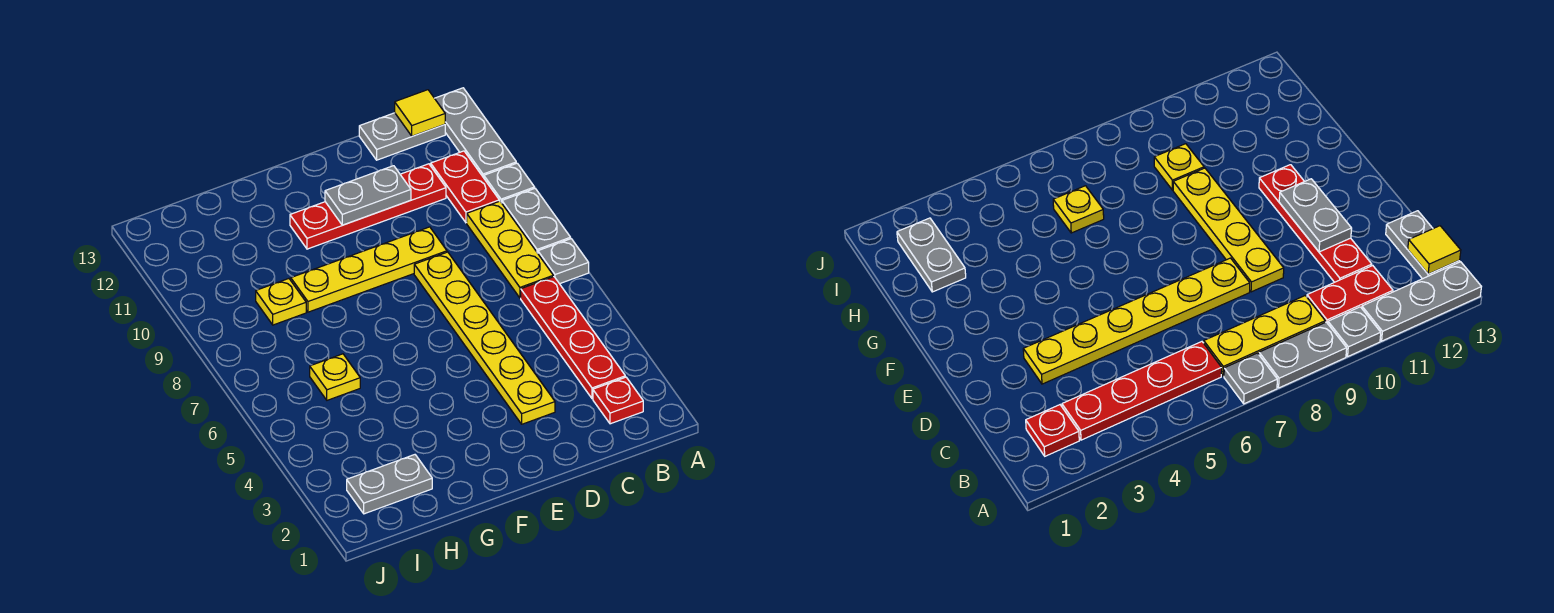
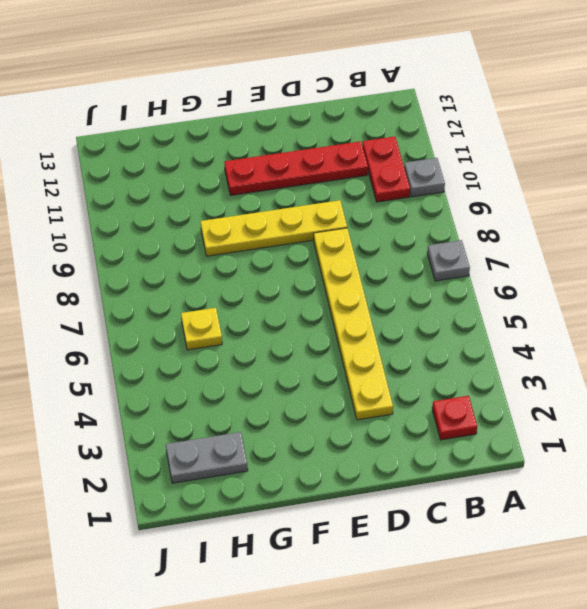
none -> grey 1x2 plate [502,189,571,253]
none -> grey 1x3 plate [435,88,516,178]
none -> red 1x4 plate [521,277,625,399]

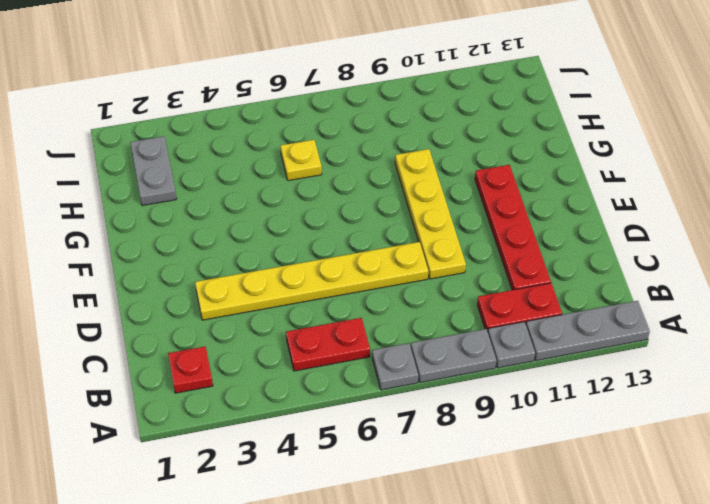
red 1x2 plate [286,318,370,371] -> red 1x4 plate [521,277,625,399]
none -> yellow 1x3 plate [467,201,553,298]
none -> grey 1x2 plate [359,113,445,160]
none -> yellow 1x1 plate [256,279,306,325]

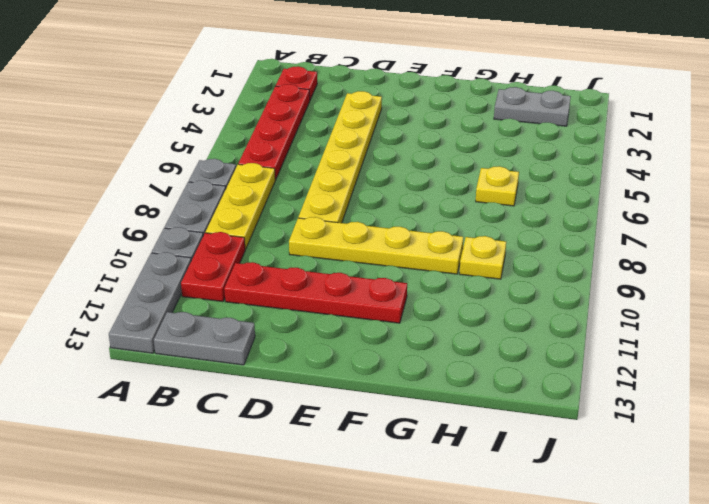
none -> yellow 1x1 tile [395,90,445,136]
none -> grey 1x2 plate [325,166,411,225]

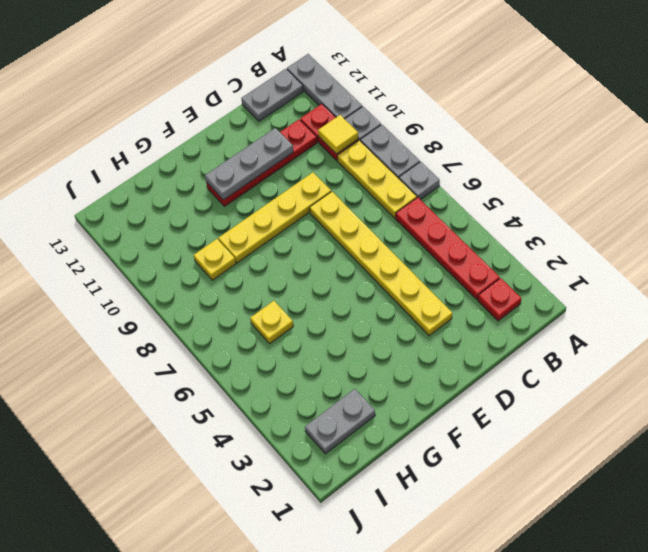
yellow 1x1 tile [318,115,358,154] -> yellow 1x1 tile moved to [395,90,445,136]
grey 1x3 plate [205,128,293,200] -> grey 1x2 plate [325,166,411,225]

